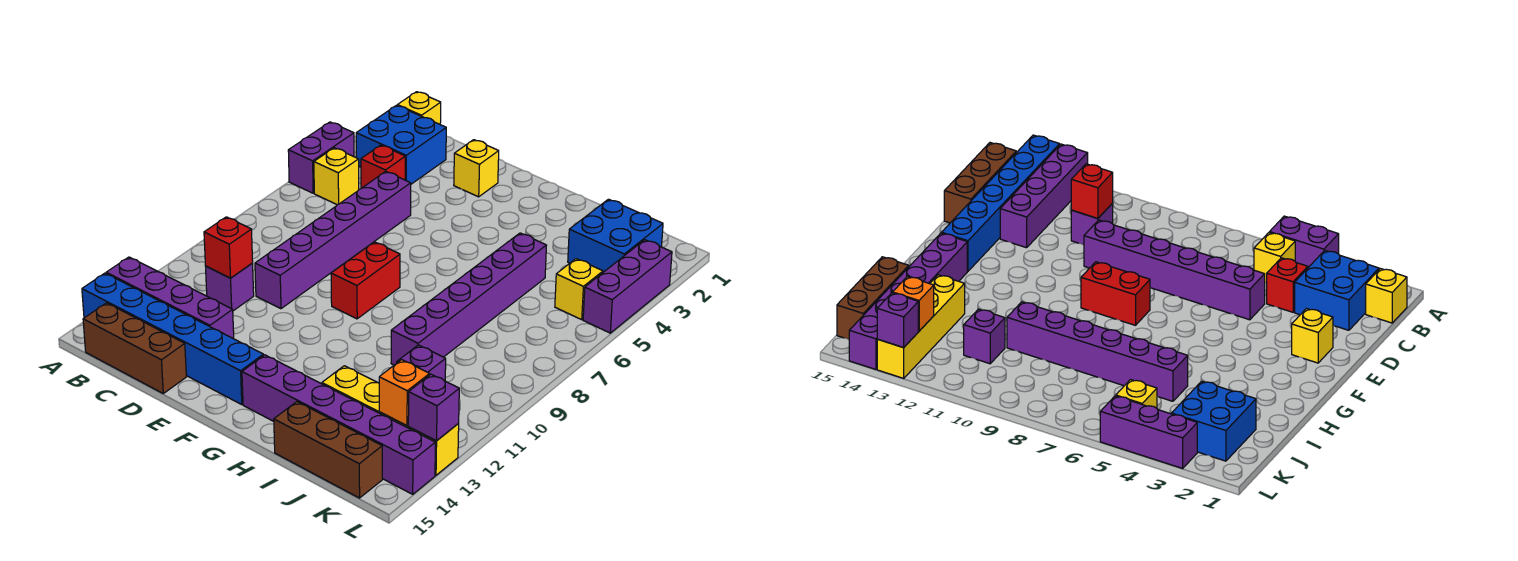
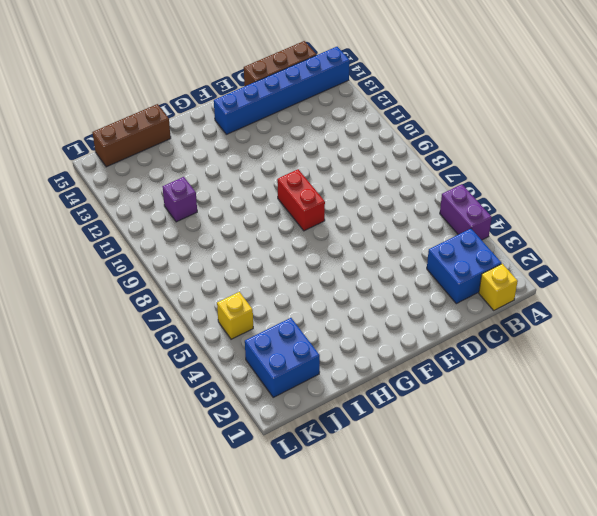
none -> purple 1x4 brick [106,257,234,339]
none -> yellow 1x1 brick [314,148,359,205]
none -> red 1x1 brick [361,145,405,188]

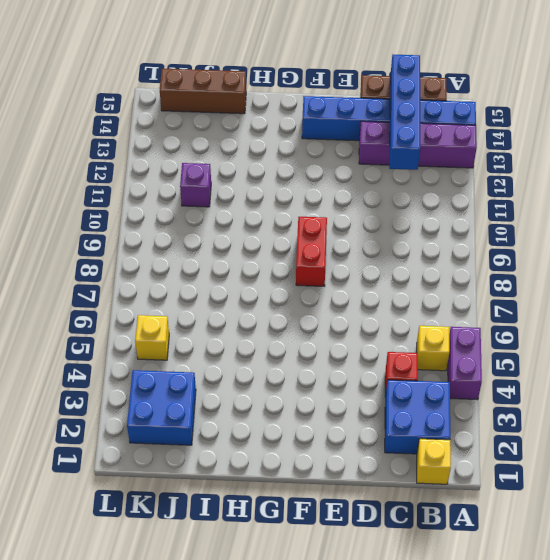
blue 1x4 brick [389,55,420,170] -> none
none -> purple 1x1 brick [206,263,254,311]
none -> purple 1x6 brick [255,172,411,309]
none -> yellow 1x1 brick [454,140,499,197]

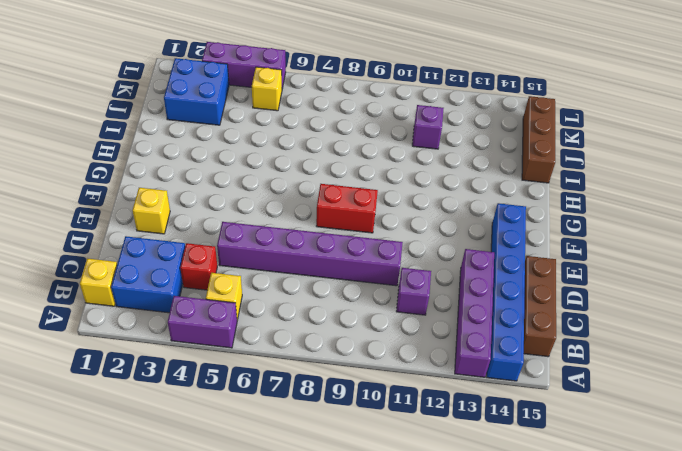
none -> purple 1x6 brick [242,355,435,494]
none -> purple 1x6 brick [391,233,546,365]
none -> yellow 1x4 brick [322,366,459,475]

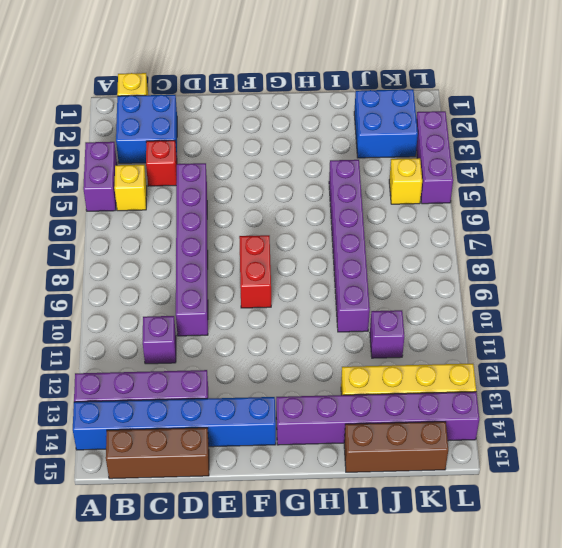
none -> yellow 1x1 brick [454,140,499,197]
none -> red 1x1 brick [204,217,253,278]
none -> orange 1x1 brick [379,360,430,425]

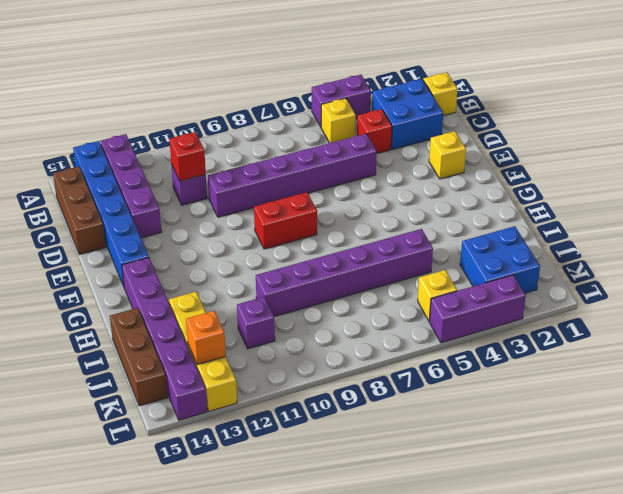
none -> purple 1x1 brick [408,374,459,441]

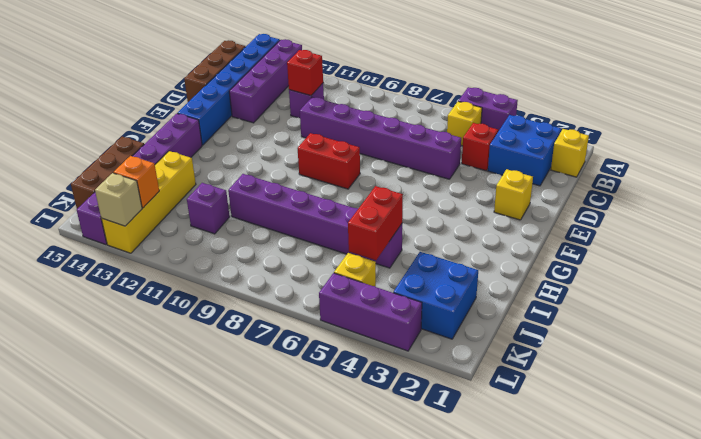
red 1x2 brick [348,186,403,260] -> none
tan 1x1 brick [95,173,142,226] -> purple 1x1 brick [408,374,459,441]

